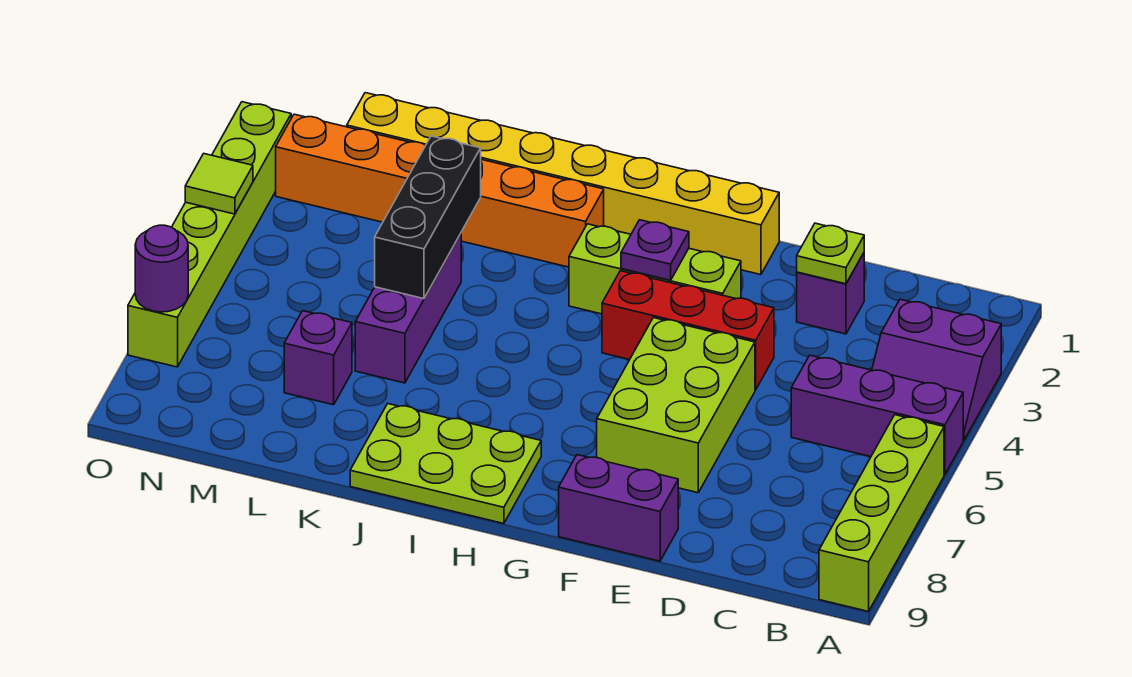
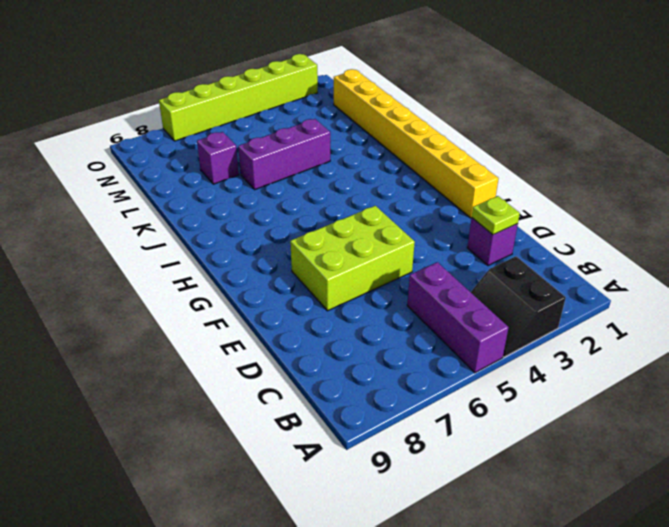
black 2x2 slope [471,256,566,357] -> purple 2x2 slope [872,299,1001,440]
none -> lime 1x4 brick [819,415,944,611]
none -> red 1x3 brick [602,271,774,390]
none -> purple 1x2 brick [559,455,678,561]

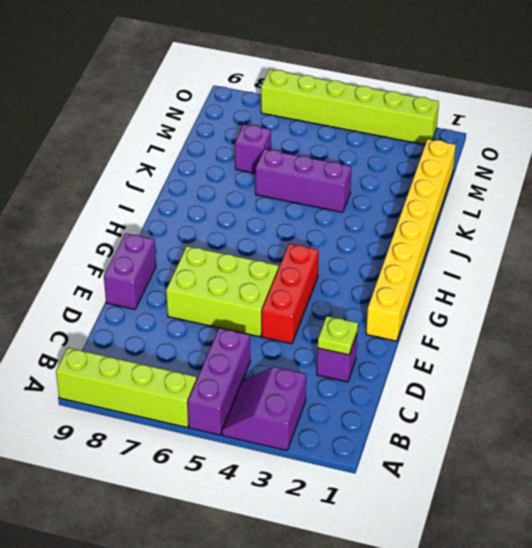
none -> lime 1x3 brick [569,224,741,314]
none -> lime 2x3 plate [350,404,541,524]
none -> orange 1x6 brick [276,114,604,267]

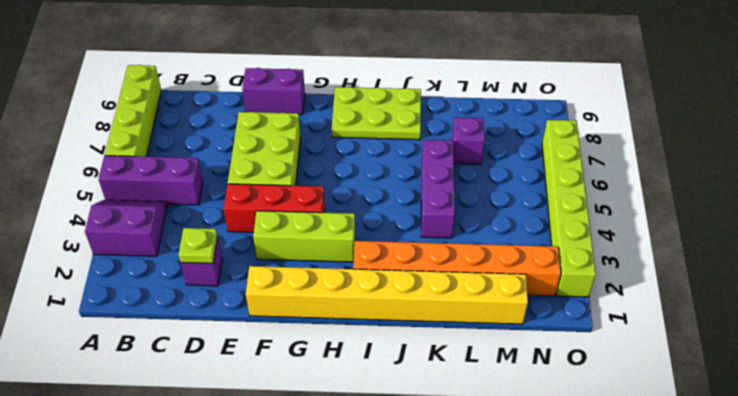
none -> purple 1x1 plate [621,220,689,280]
none -> black 1x3 brick [375,136,481,299]
none -> lime 1x1 tile [185,154,253,214]

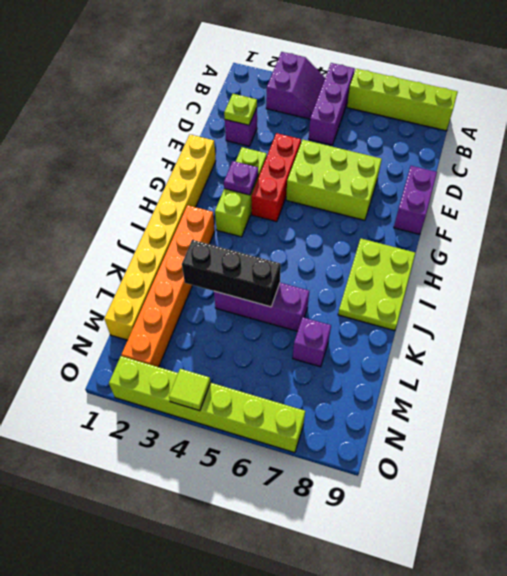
none -> purple 1x1 round brick [135,225,188,312]

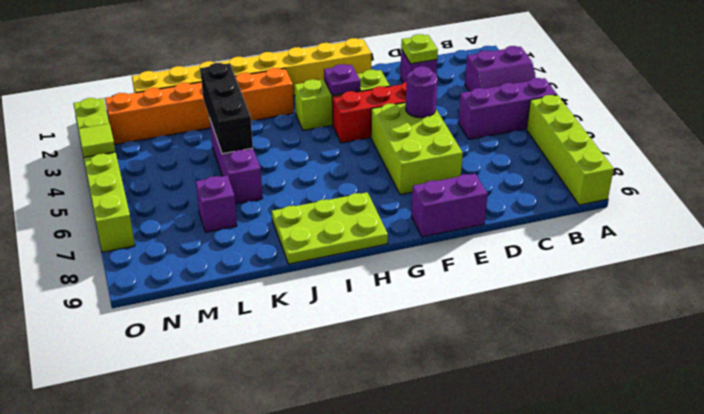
purple 1x1 round brick [406,66,437,118] -> purple 1x1 round brick moved to [135,225,188,312]

